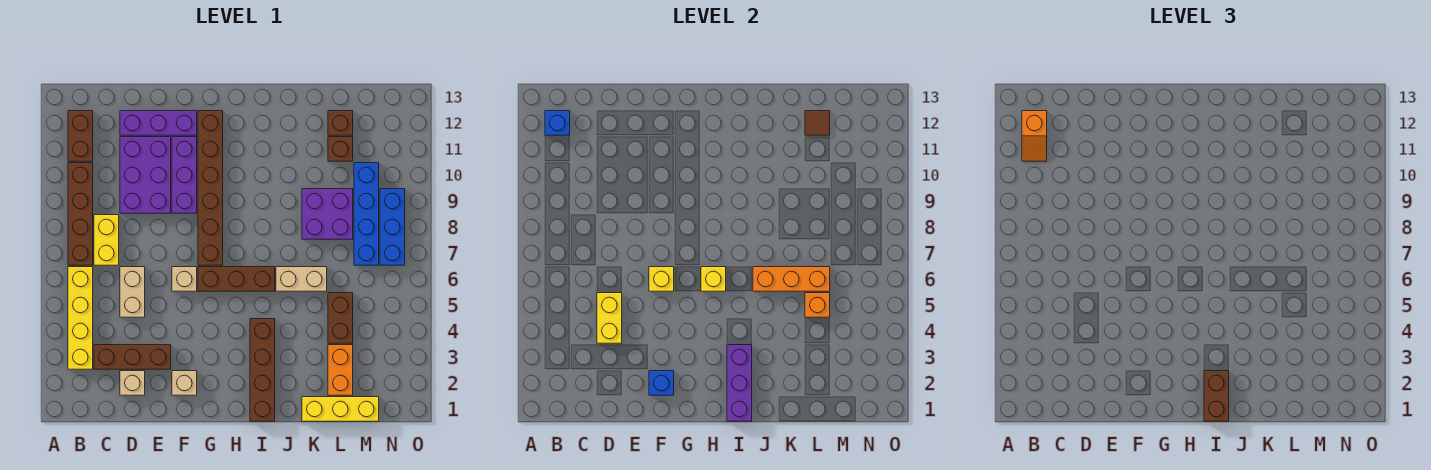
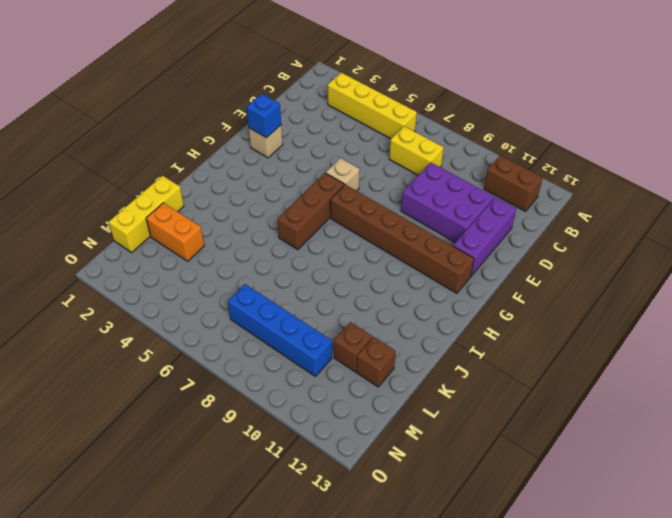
none -> brown 1x4 brick [68,163,93,265]
none -> brown 1x3 brick [94,345,171,369]
none -> tan 1x1 brick [120,371,145,395]
none -> tan 1x2 brick [120,267,145,317]

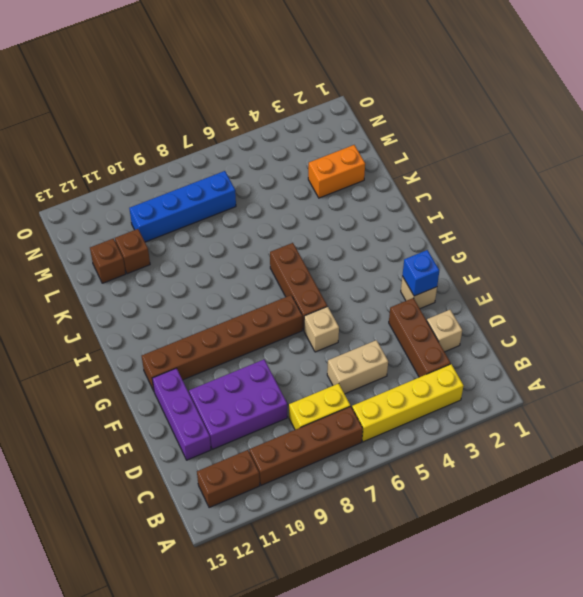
none -> purple 1x3 brick [172,137,197,213]
none -> brown 1x4 brick [250,319,275,421]
none -> tan 1x2 brick [276,267,327,291]
none -> yellow 1x3 brick [302,397,379,421]

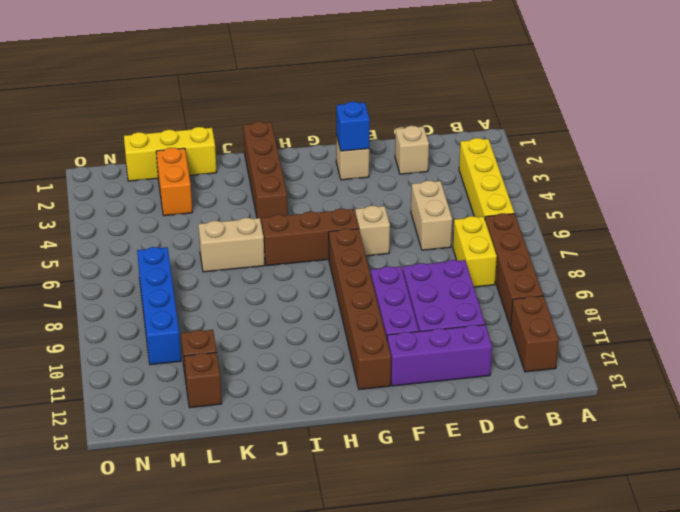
none -> brown 1x3 brick [94,345,171,369]
none -> purple 2x2 brick [302,189,353,239]
none -> brown 1x2 brick [328,293,353,343]
none -> blue 1x3 brick [380,189,405,265]

